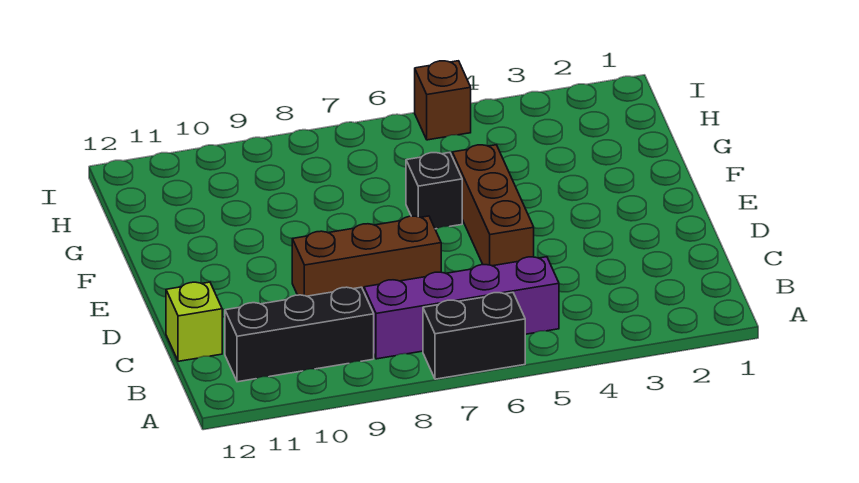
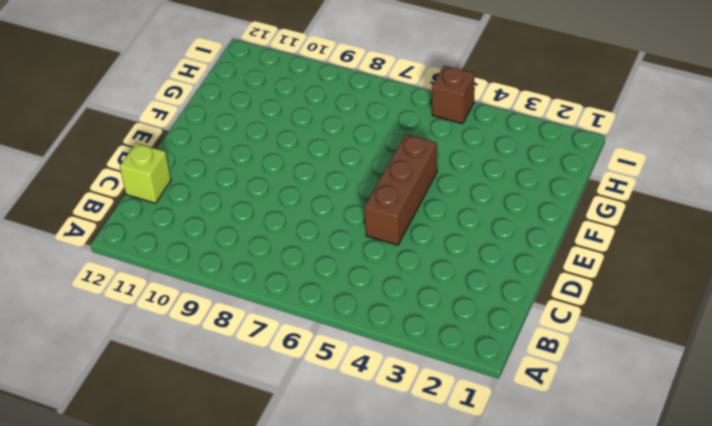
none -> black 1x2 brick [423,293,525,379]
none -> purple 1x4 brick [364,257,559,359]

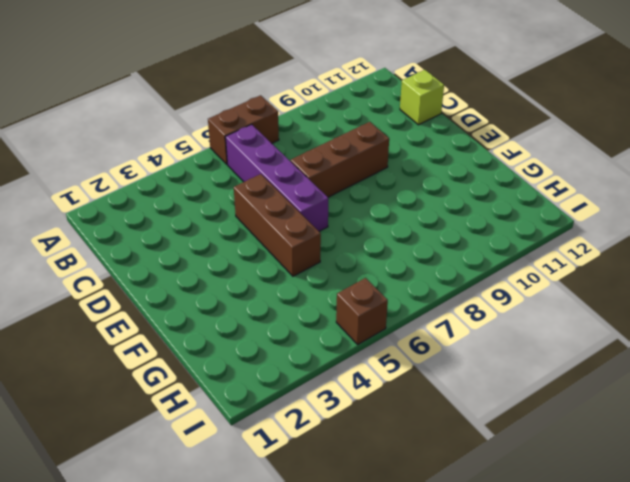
brown 1x2 brick [208,95,279,164] -> black 1x2 brick [423,293,525,379]
purple 1x4 brick [225,124,328,231] -> purple 1x4 brick turned to [364,257,559,359]
none -> black 1x3 brick [225,287,374,382]
none -> black 1x1 brick [406,152,462,229]

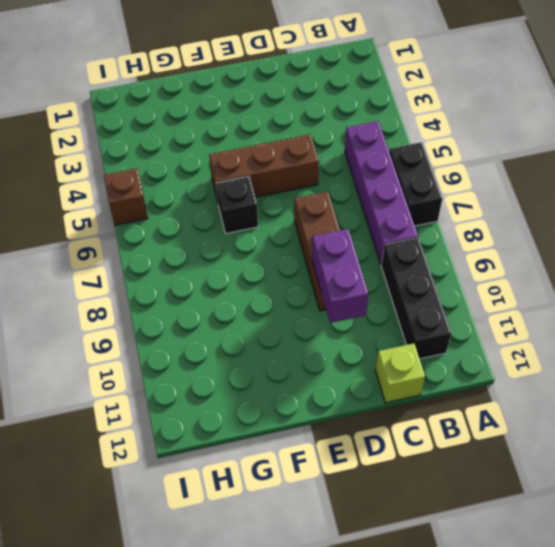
purple 1x2 brick [312,229,368,323] -> none

